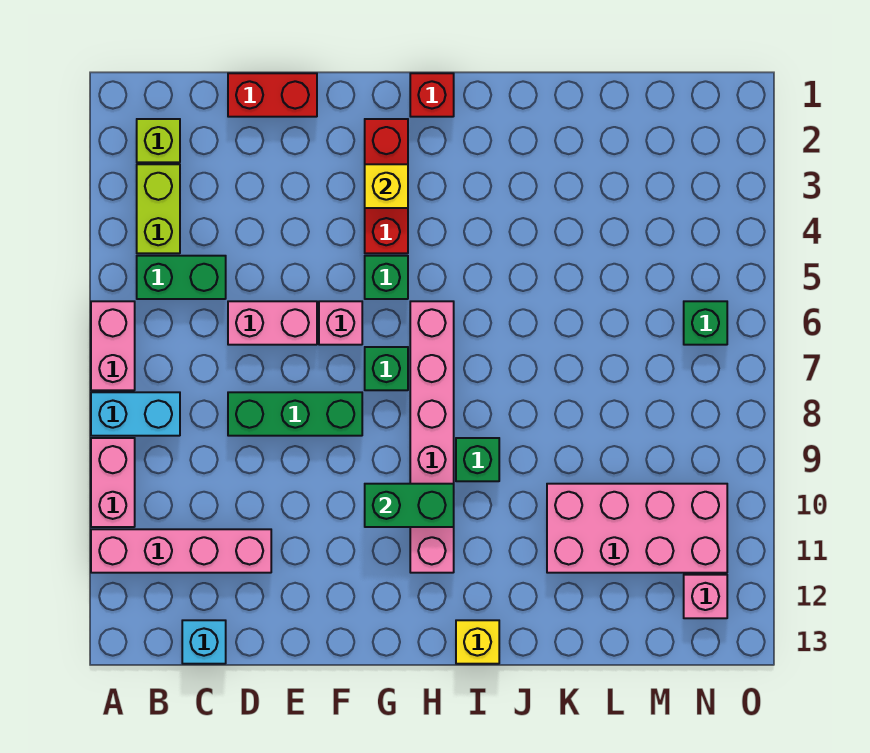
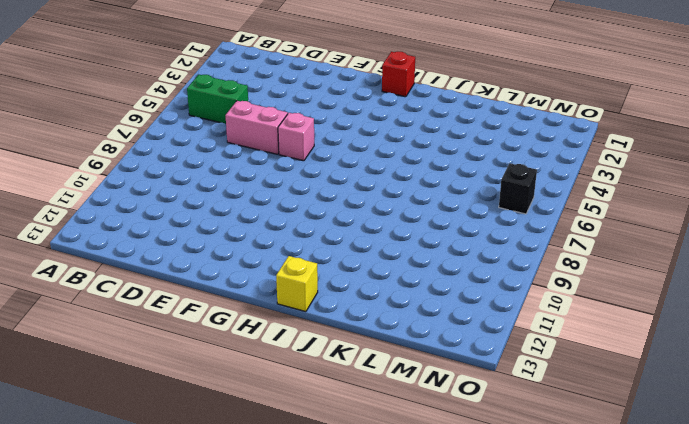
black 1x1 brick [499,163,537,214] -> green 1x1 brick [684,301,727,345]
none -> pink 1x2 brick [91,301,135,390]
none -> cyan 1x2 brick [91,392,180,436]
none -> pink 1x2 brick [91,438,135,527]

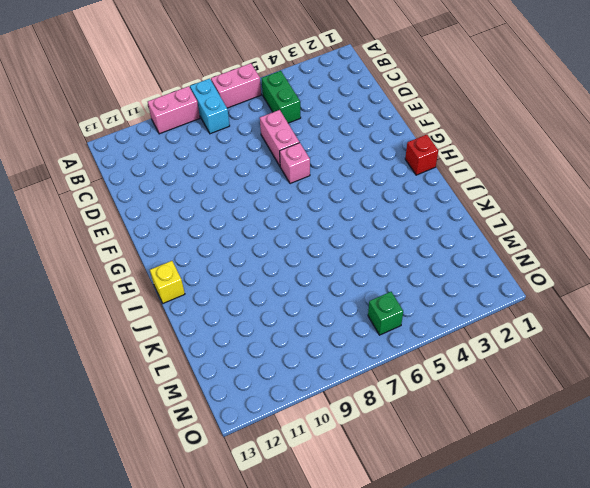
none -> pink 1x4 brick [91,529,271,573]
none -> lime 1x1 brick [137,119,180,162]
none -> lime 1x2 brick [137,164,180,253]

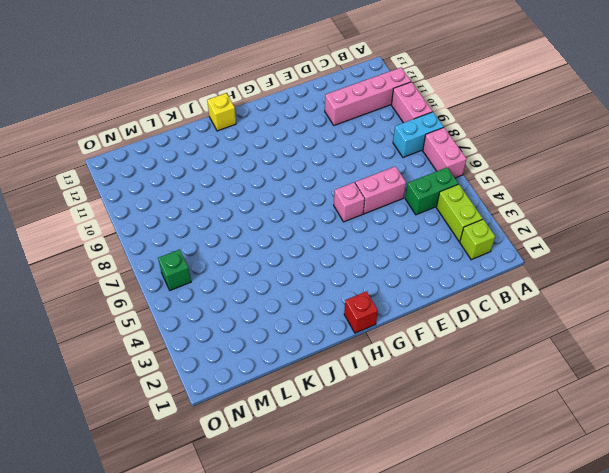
none -> cyan 1x1 brick [182,620,226,664]
none -> red 1x2 brick [228,73,317,117]
none -> green 1x3 brick [228,392,362,436]

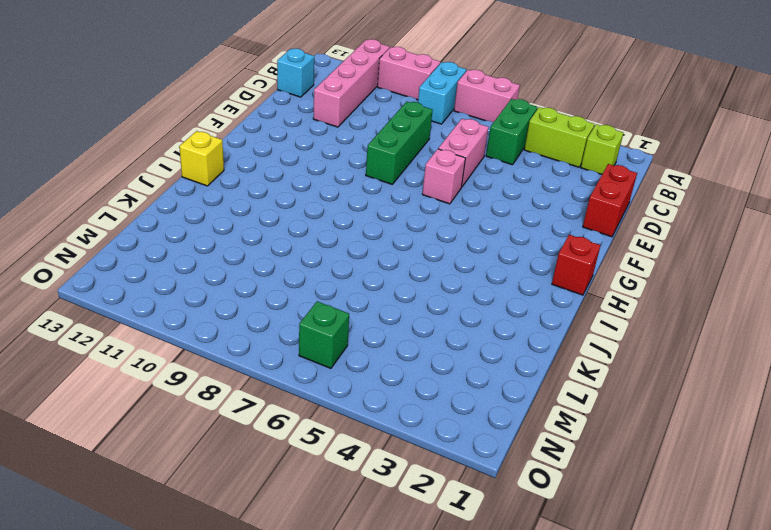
none -> red 1x3 brick [365,119,408,253]
none -> green 1x1 brick [365,256,408,299]
none -> green 1x1 brick [365,347,408,390]

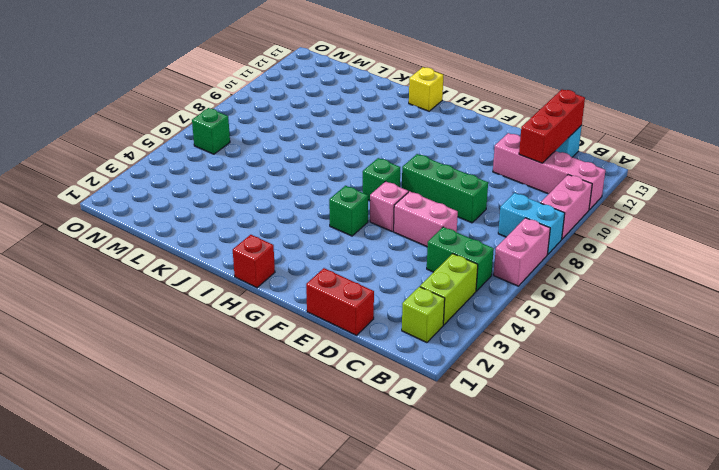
red 1x3 brick [519,90,585,163] -> red 1x3 brick moved to [365,119,408,253]
none -> pink 1x6 brick [410,301,454,573]
none -> green 1x1 brick [456,438,499,481]
none -> pink 2x4 brick [547,484,727,573]

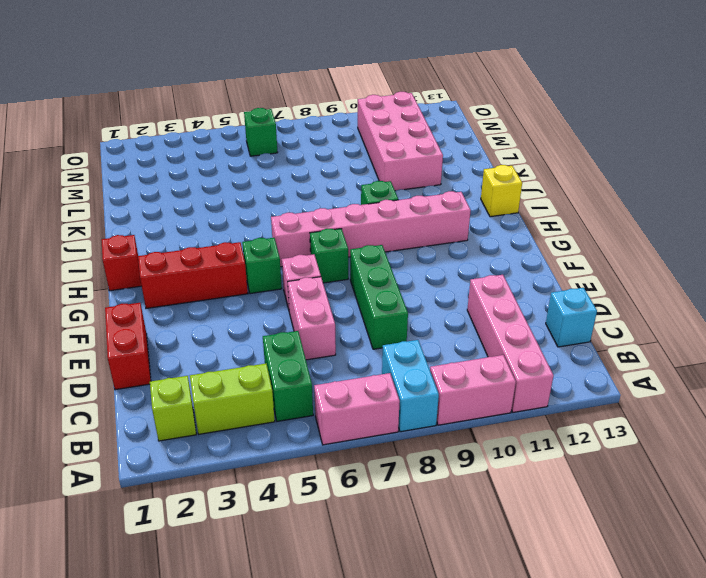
none -> pink 1x1 brick [684,575,727,618]
none -> yellow 1x1 brick [365,164,408,208]
none -> green 1x2 brick [365,484,454,527]

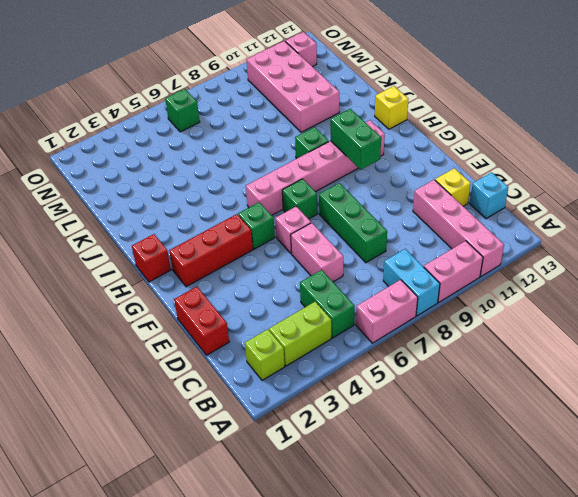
yellow 1x1 brick [435,168,471,206] -> yellow 1x1 brick moved to [365,164,408,208]

